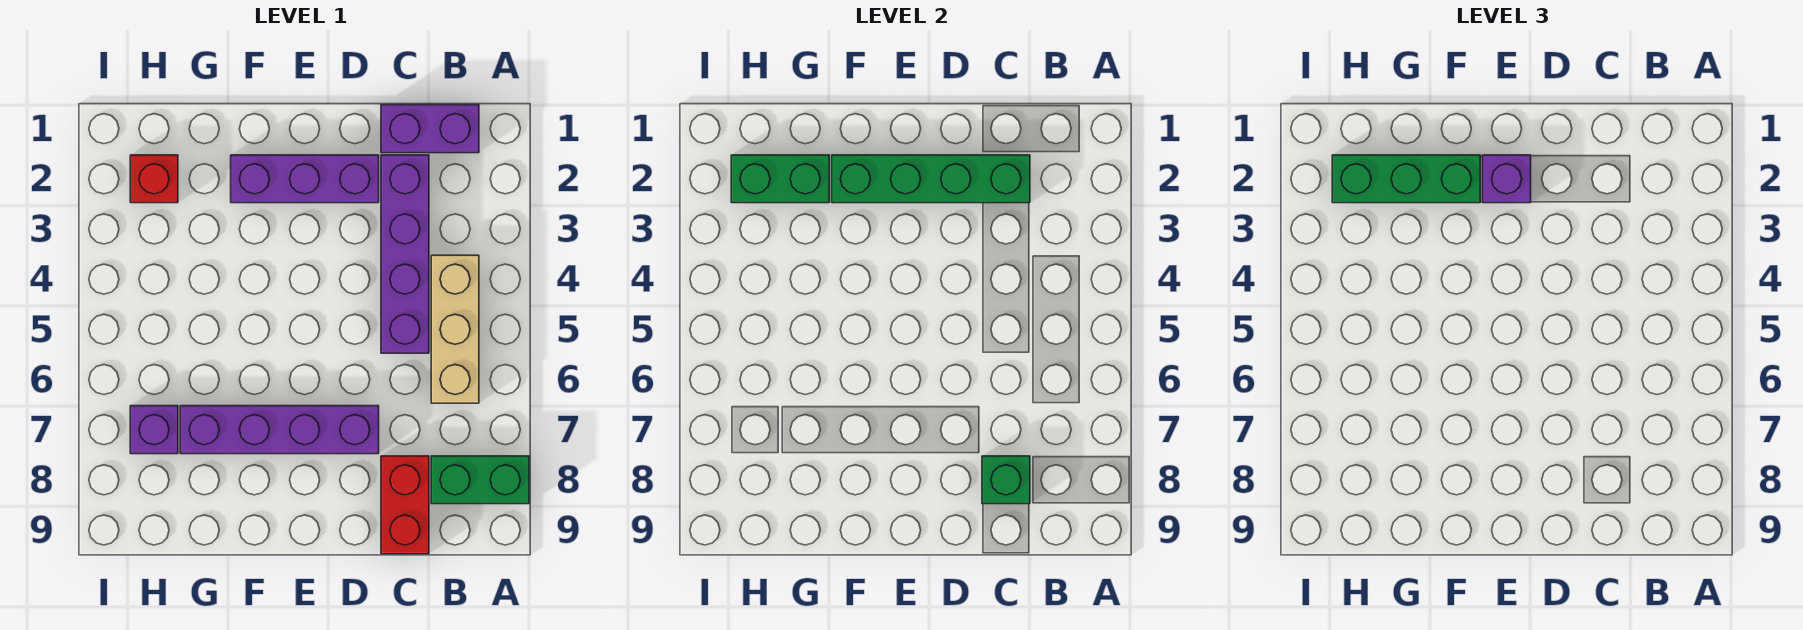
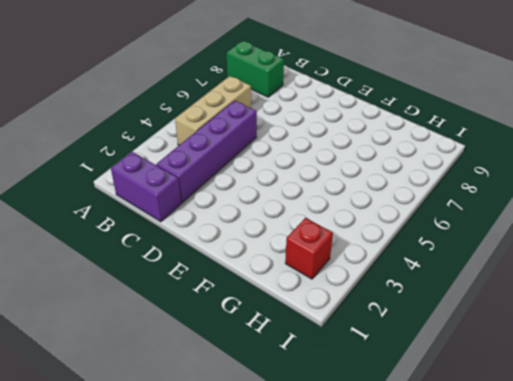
none -> red 1x2 brick [381,456,429,554]
none -> purple 1x3 brick [231,155,379,203]
none -> purple 1x4 brick [180,406,379,454]

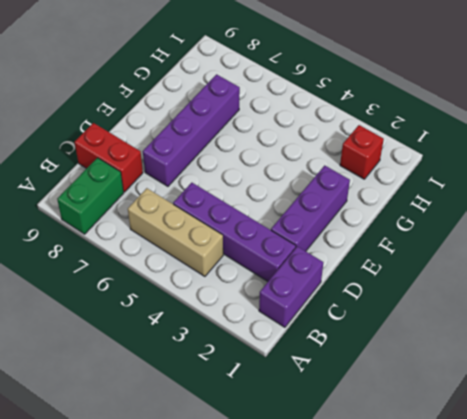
none -> purple 1x1 brick [130,406,178,454]
none -> green 1x4 brick [832,155,1030,203]
none -> green 1x1 brick [982,456,1030,504]

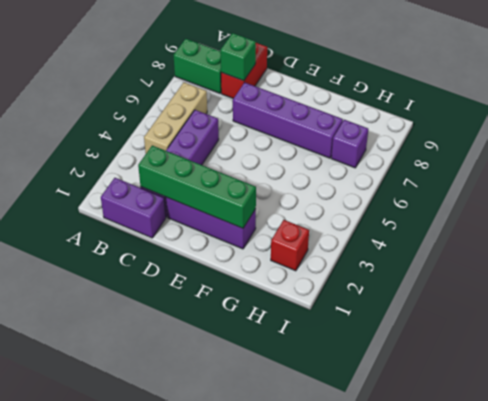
none -> green 1x2 brick [731,155,829,203]
none -> purple 1x1 brick [1483,155,1531,203]
none -> green 1x3 brick [1332,155,1480,203]

